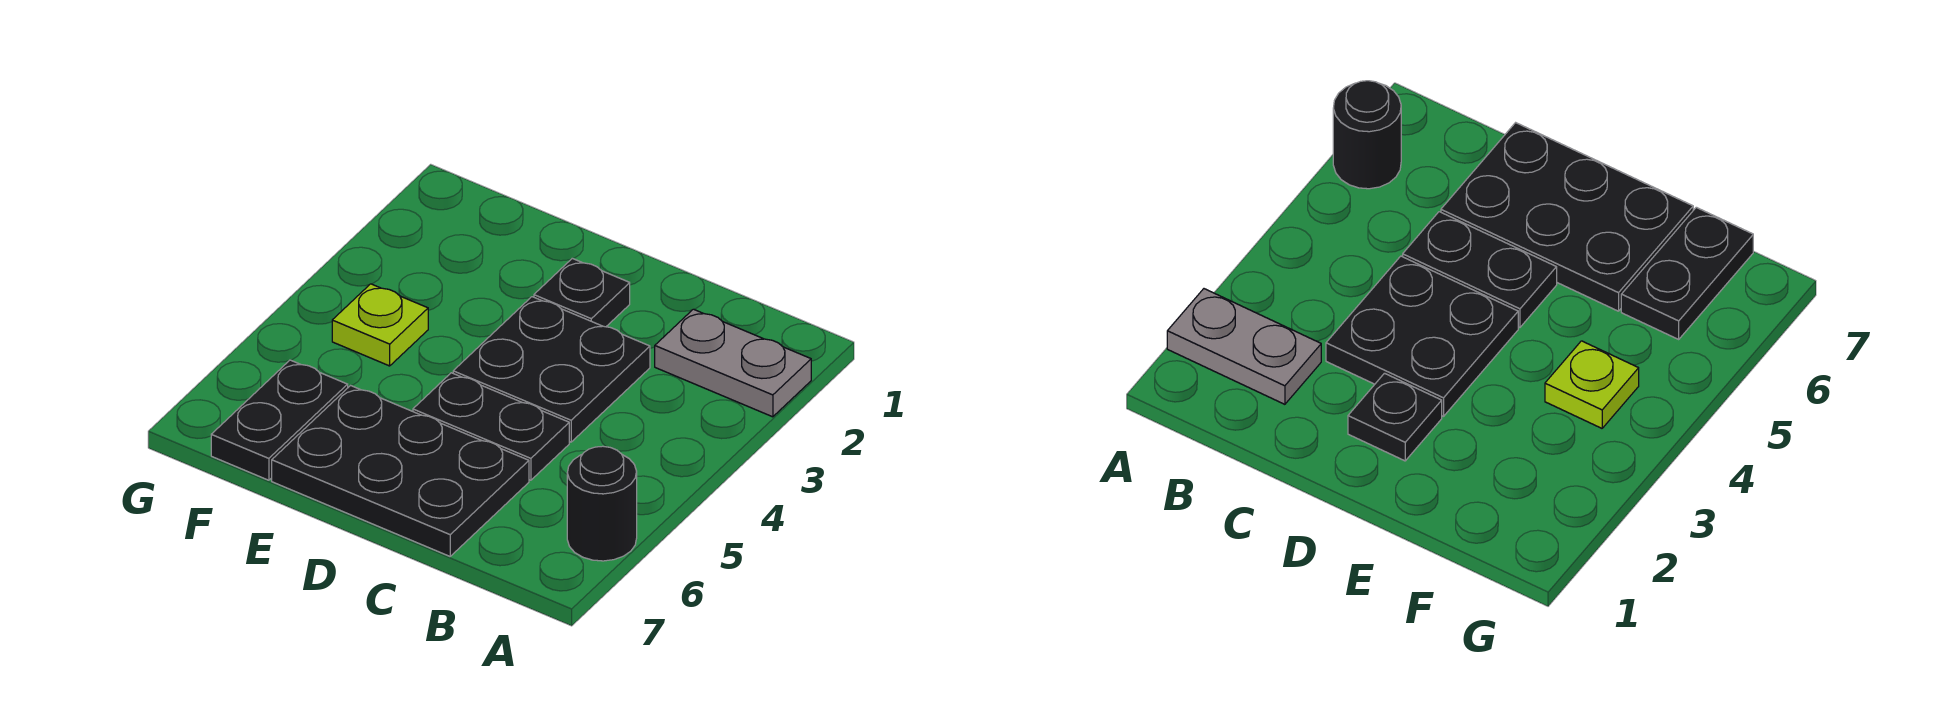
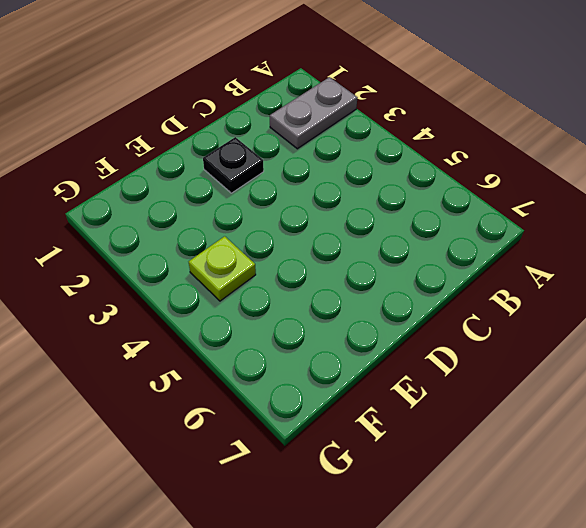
none -> black 1x1 round brick [567,446,637,561]
none -> black 2x2 plate [453,297,650,442]

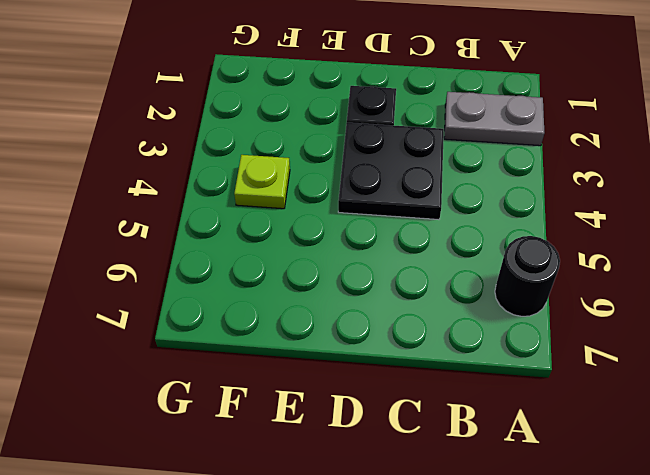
none -> black 1x2 plate [413,373,569,480]
none -> black 2x3 plate [272,386,529,556]

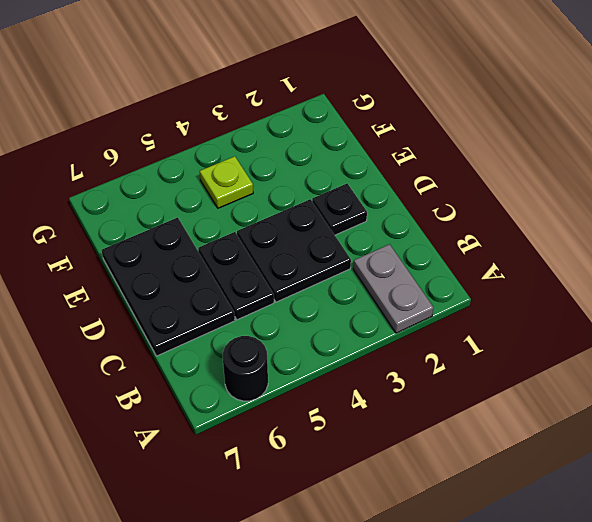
none -> black 1x2 plate [211,360,348,480]

